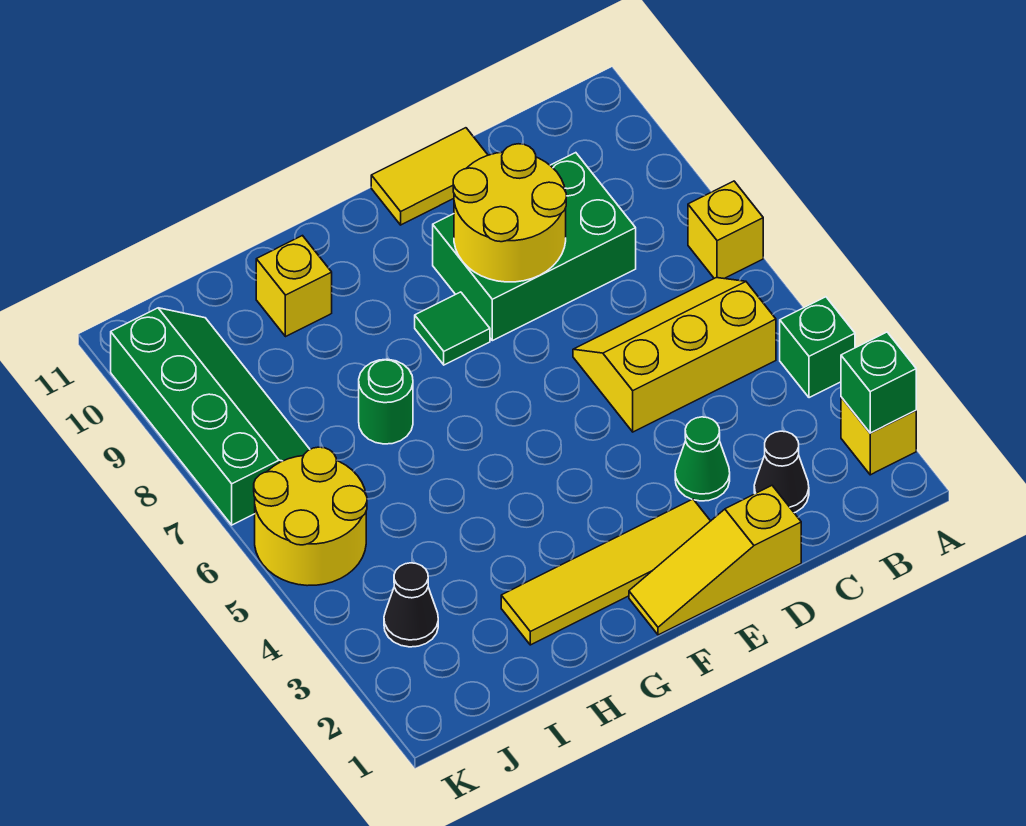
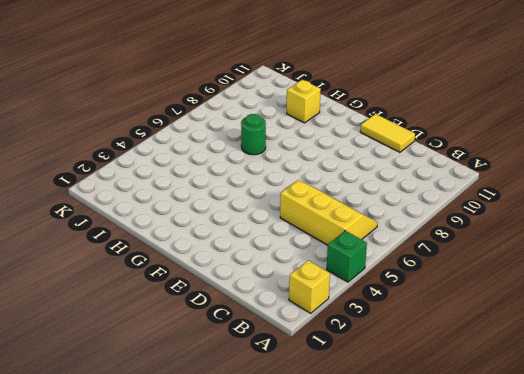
none -> yellow 1x1 brick [688,181,763,279]
none -> black 1x1 cone [754,431,809,513]
none -> green 2x3 brick [433,153,636,341]

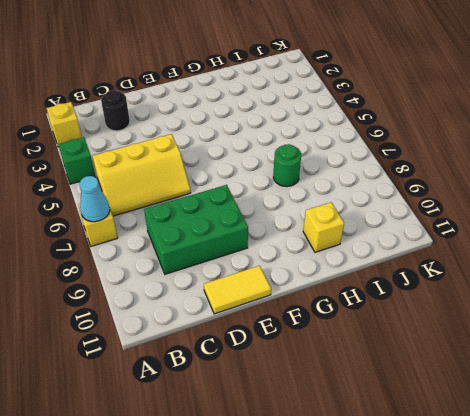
cyan 1x1 cone [80,176,110,222] -> none
black 1x1 round brick [101,90,130,131] -> black 1x1 cone [754,431,809,513]
none -> yellow 1x3 slope [629,486,801,635]
none -> green 1x1 cone [675,417,730,501]
none -> yellow 1x4 tile [501,499,710,645]

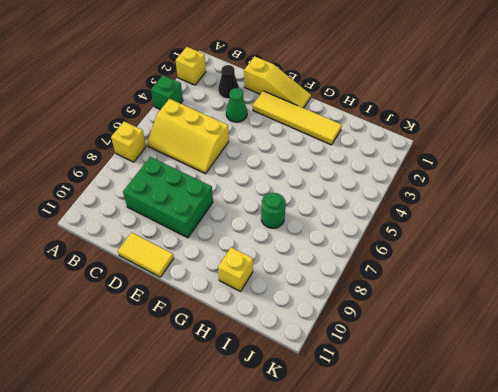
none -> green 1x1 tile [415,292,490,365]
none -> black 1x1 cone [384,563,438,647]
none -> yellow 2x2 round brick [254,447,367,586]

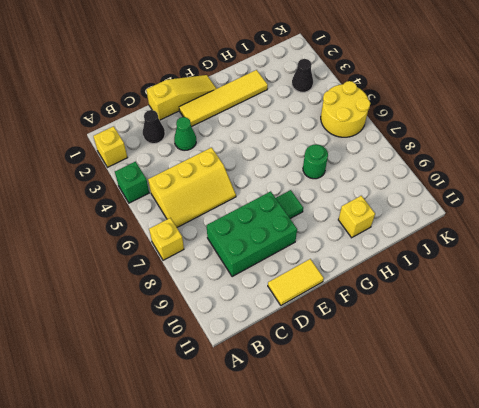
none -> green 2x4 slope [111,308,310,525]
none -> green 1x1 brick [841,332,916,433]
none -> yellow 2x2 round brick [453,144,566,282]

